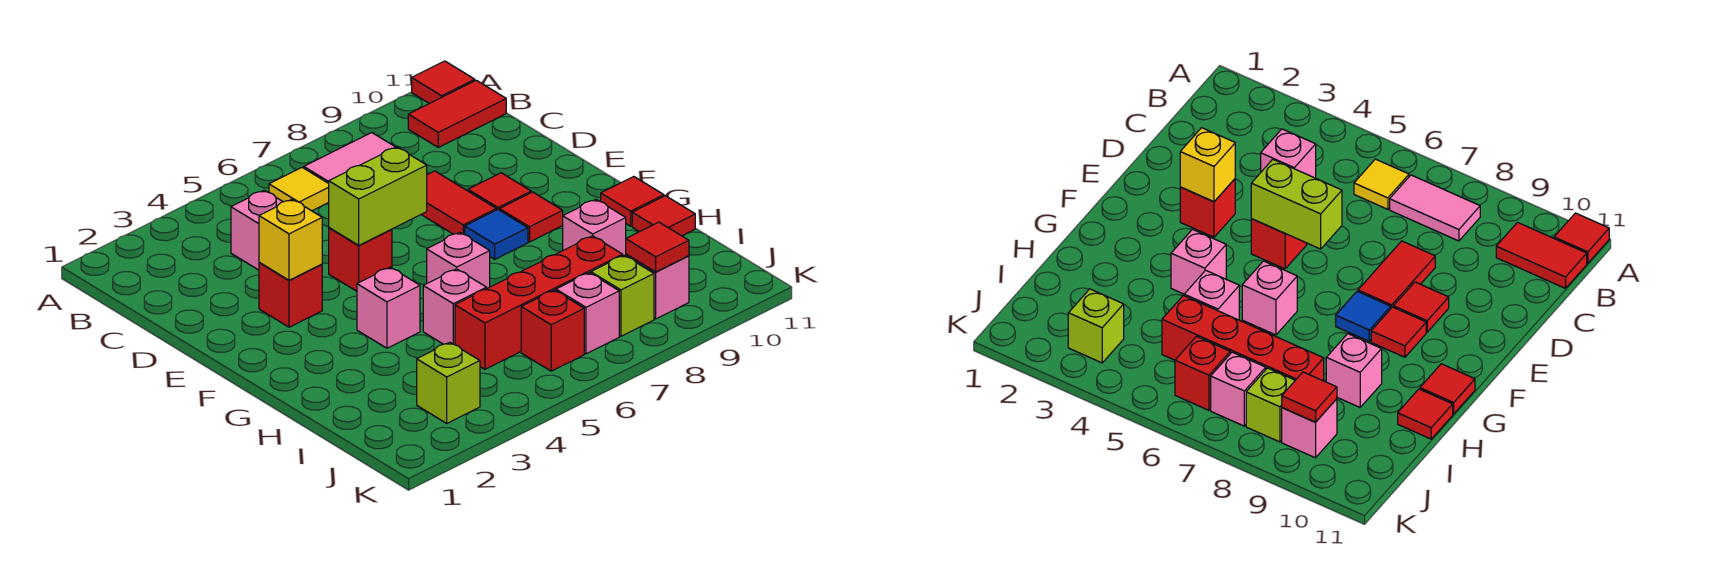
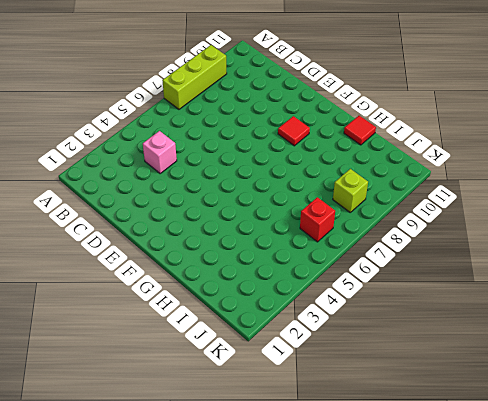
lime 1x3 brick [162,45,227,109] -> none
none -> red 1x1 tile [412,61,475,104]
none -> yellow 1x1 tile [269,168,329,211]
none -> pink 1x2 tile [304,133,395,183]

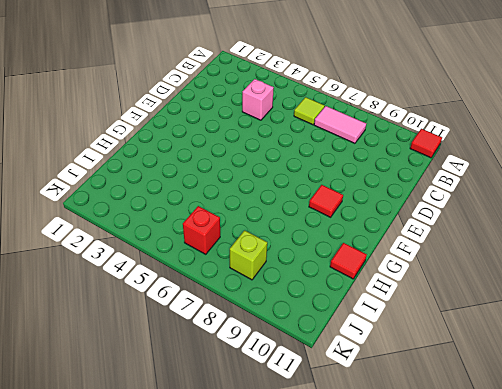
lime 1x1 tile [294,97,325,125] -> yellow 1x1 tile [269,168,329,211]
none -> red 1x2 tile [408,80,506,147]
none -> red 1x2 tile [421,171,496,235]
none -> red 1x1 brick [259,263,322,327]

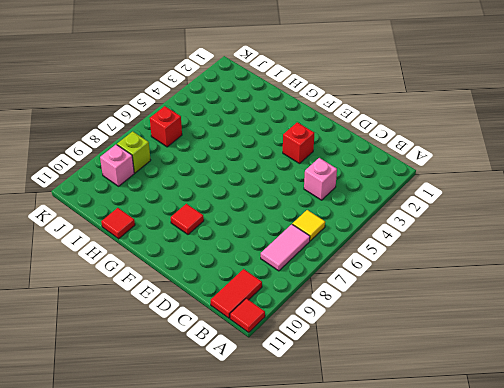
none -> red 1x2 tile [421,171,496,235]
none -> red 1x1 brick [329,228,392,291]
none -> red 1x1 tile [468,173,531,210]

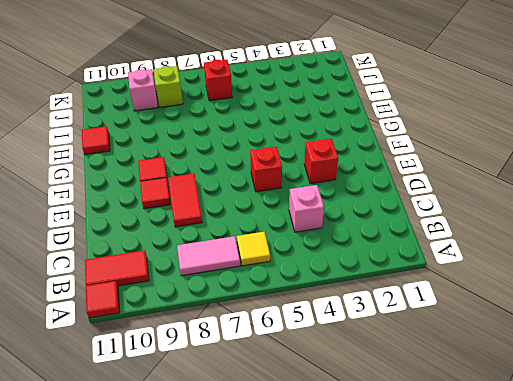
none -> blue 1x1 tile [465,210,528,259]
none -> pink 1x1 brick [357,267,420,348]
none -> pink 1x1 brick [427,232,490,288]

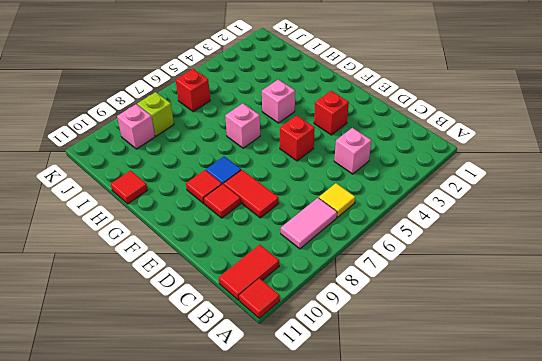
none -> red 1x1 tile [601,177,664,226]
none -> pink 1x1 brick [423,269,487,345]
none -> pink 1x1 brick [563,199,626,256]

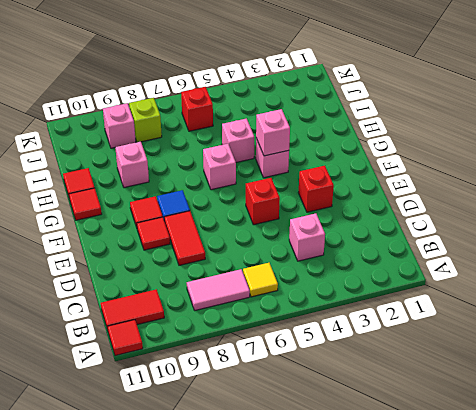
pink 1x1 brick [256,109,290,156] -> pink 1x1 brick moved to [556,273,619,354]
none -> red 1x4 brick [455,236,623,369]
none -> lime 1x1 brick [417,342,480,423]
none -> yellow 1x1 brick [259,199,322,280]

